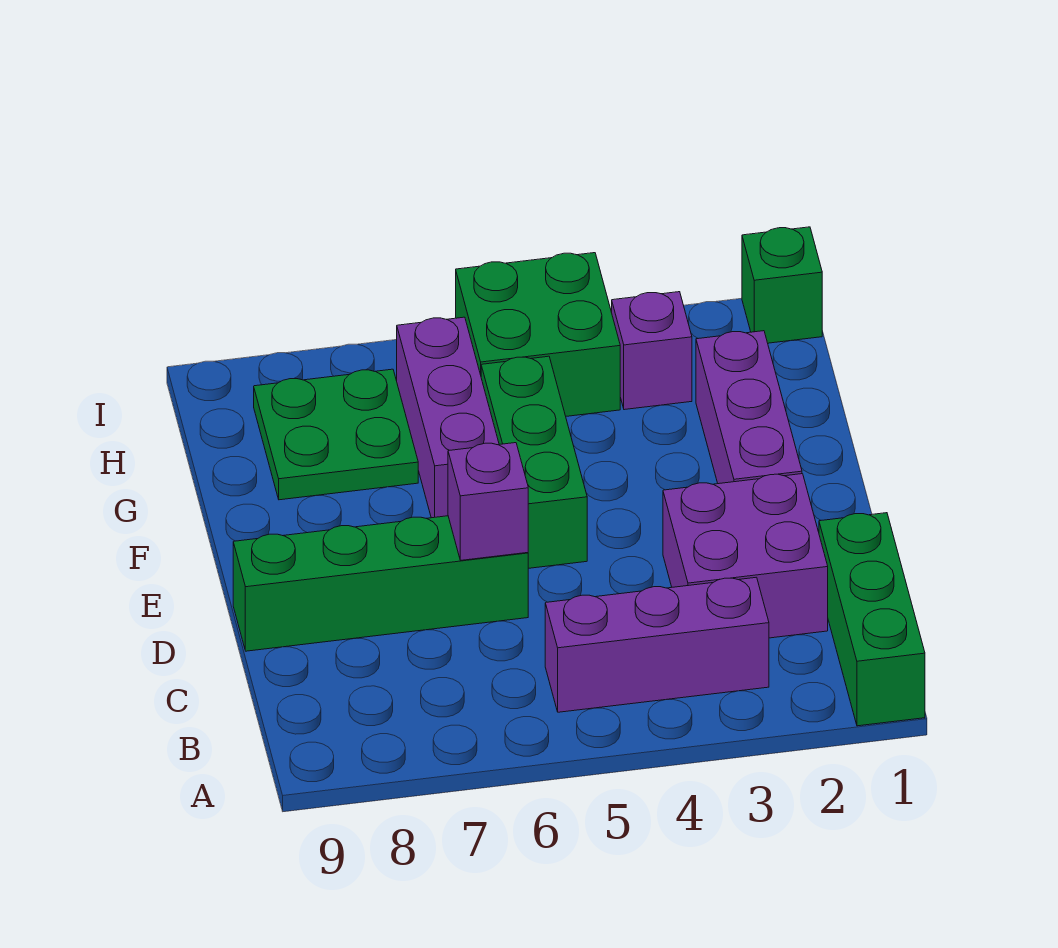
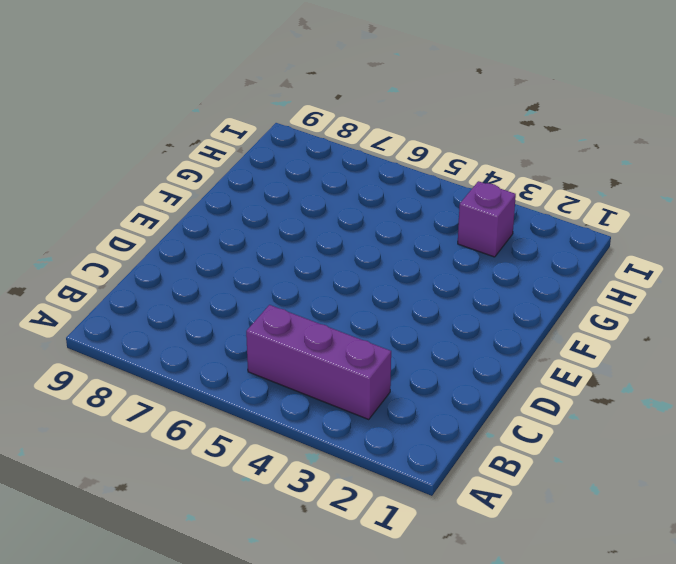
none -> green 1x3 brick [819,513,925,726]
none -> purple 2x2 brick [663,474,828,638]
none -> green 1x4 brick [233,516,528,651]

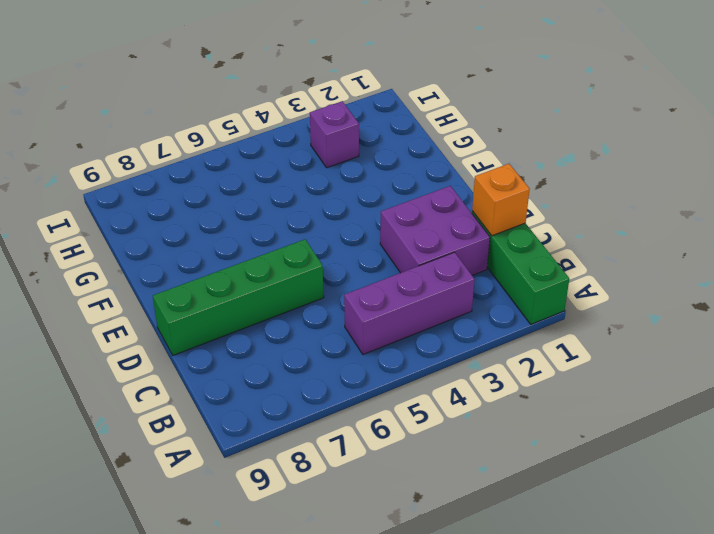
orange 1x1 brick [472,164,530,236] -> none
none -> purple 1x3 brick [696,331,802,484]
none -> green 1x3 brick [481,356,587,568]
none -> purple 1x3 brick [397,317,499,518]

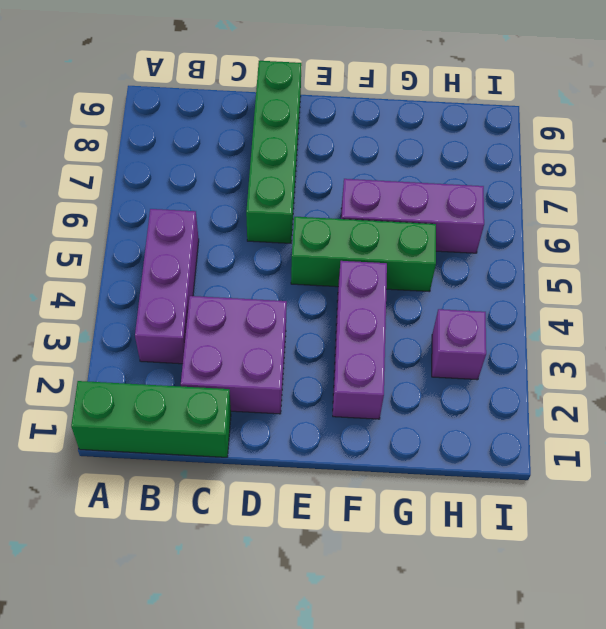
purple 1x3 brick [333,261,387,419] -> purple 1x3 brick turned to [696,331,802,484]
none -> green 2x2 plate [254,369,418,500]
none -> green 2x2 brick [456,253,620,416]
none -> green 1x1 brick [742,227,822,343]

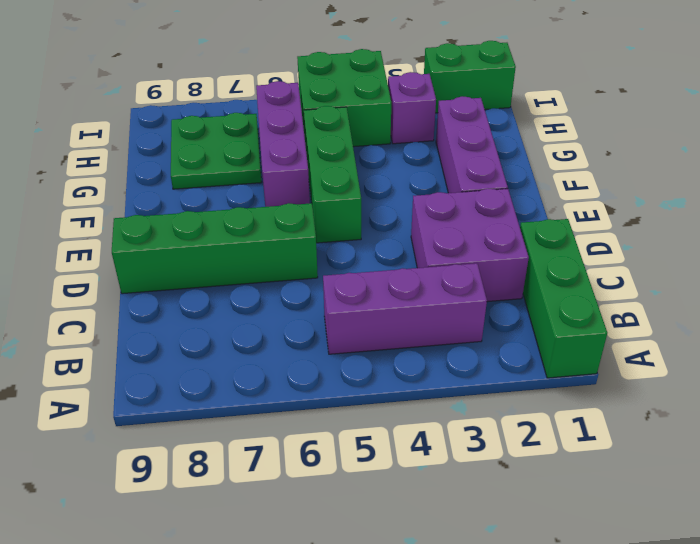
green 1x2 brick [424,41,516,113] -> green 1x1 brick [742,227,822,343]
none -> purple 1x1 brick [448,443,528,560]

